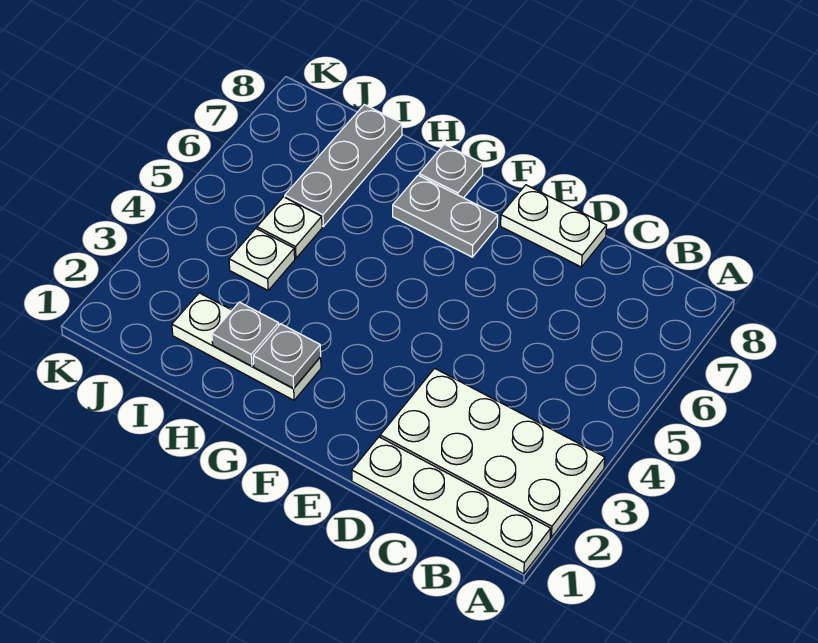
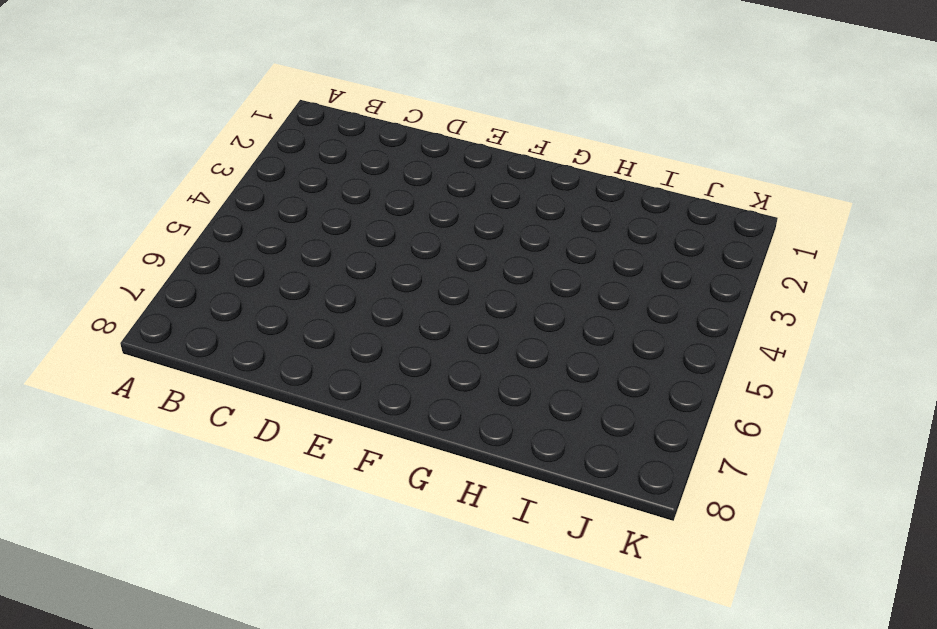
none -> white 1x4 plate [352,437,551,574]
none -> white 2x4 plate [380,368,605,537]

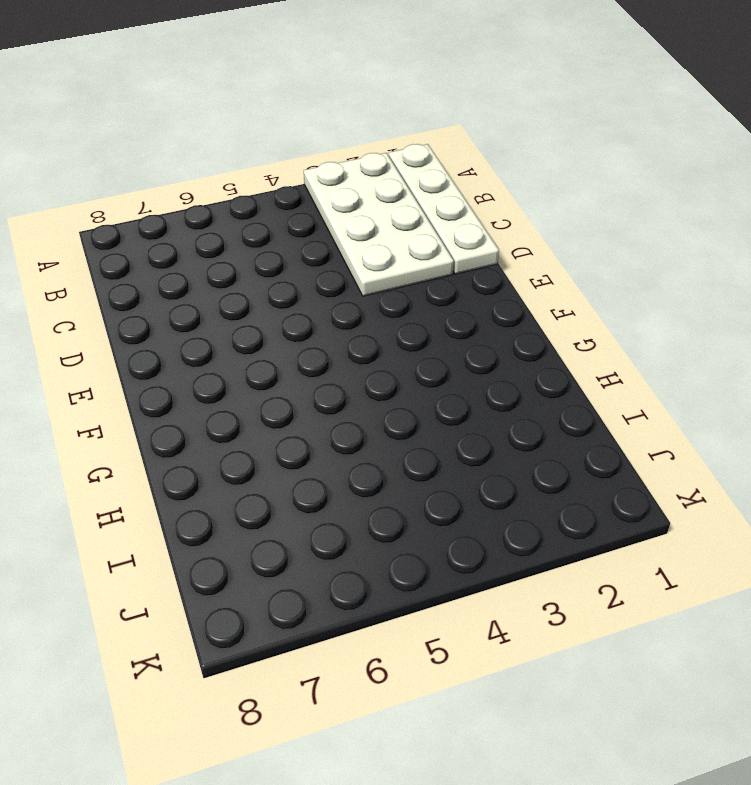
none -> white 1x2 plate [501,185,607,267]
none -> grey 1x2 plate [393,175,498,257]

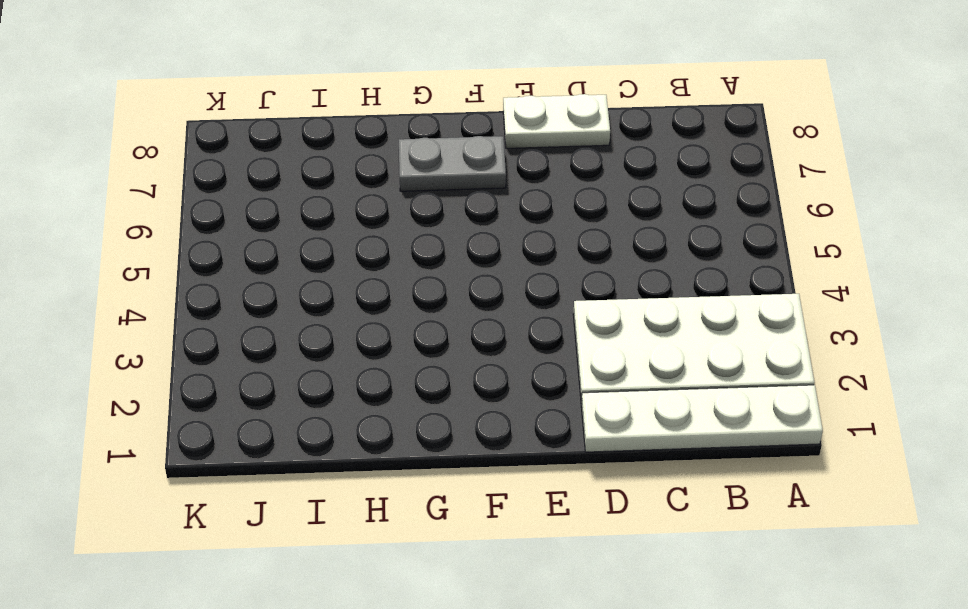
none -> white 1x3 plate [172,293,321,400]
none -> grey 1x1 plate [419,144,483,198]

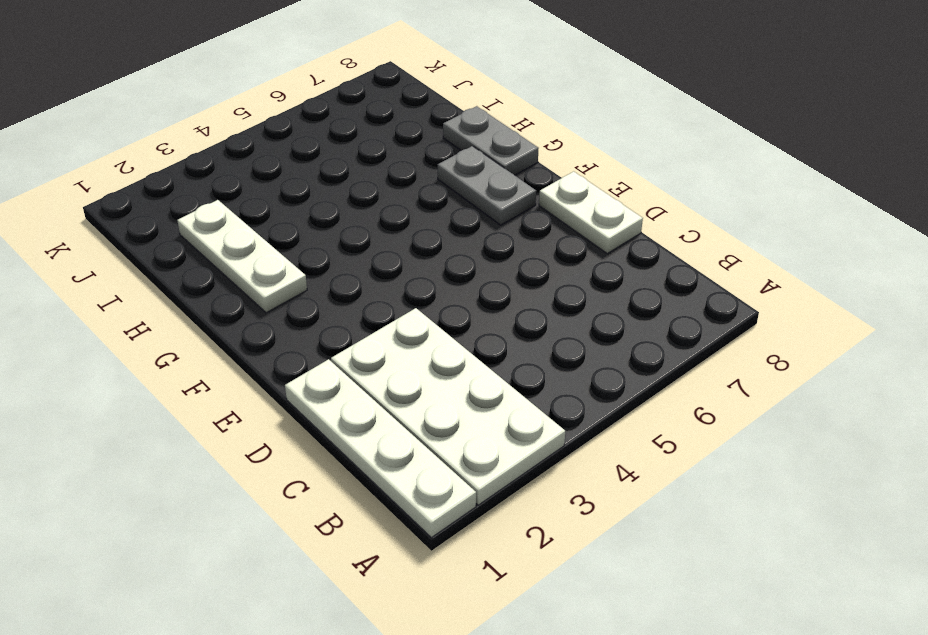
grey 1x2 plate [443,106,539,175] -> grey 1x1 plate [419,144,483,198]
none -> white 1x1 plate [229,229,295,290]
none -> white 1x1 plate [257,197,322,258]

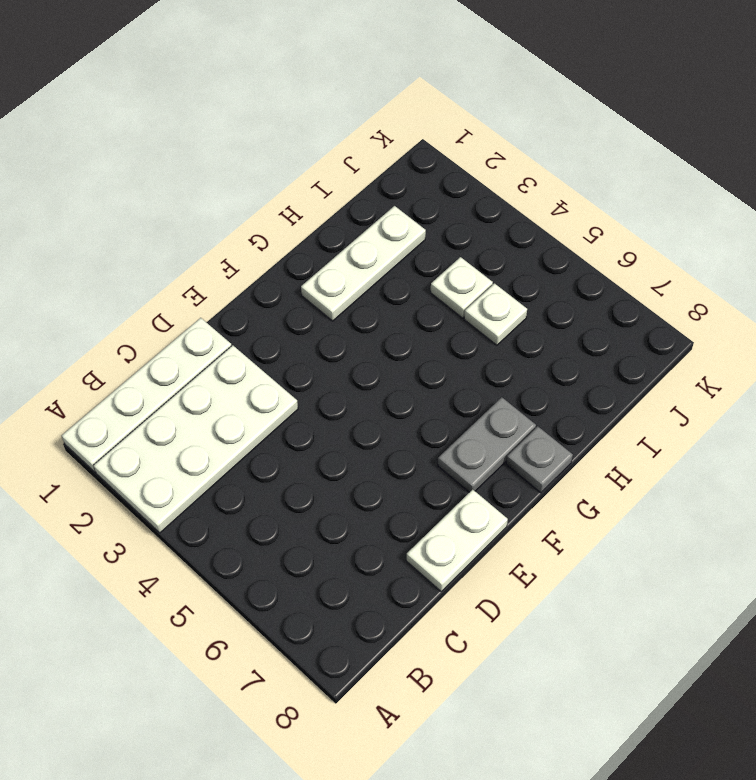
none -> grey 1x3 plate [285,105,402,226]
none -> grey 1x1 plate [253,324,321,389]

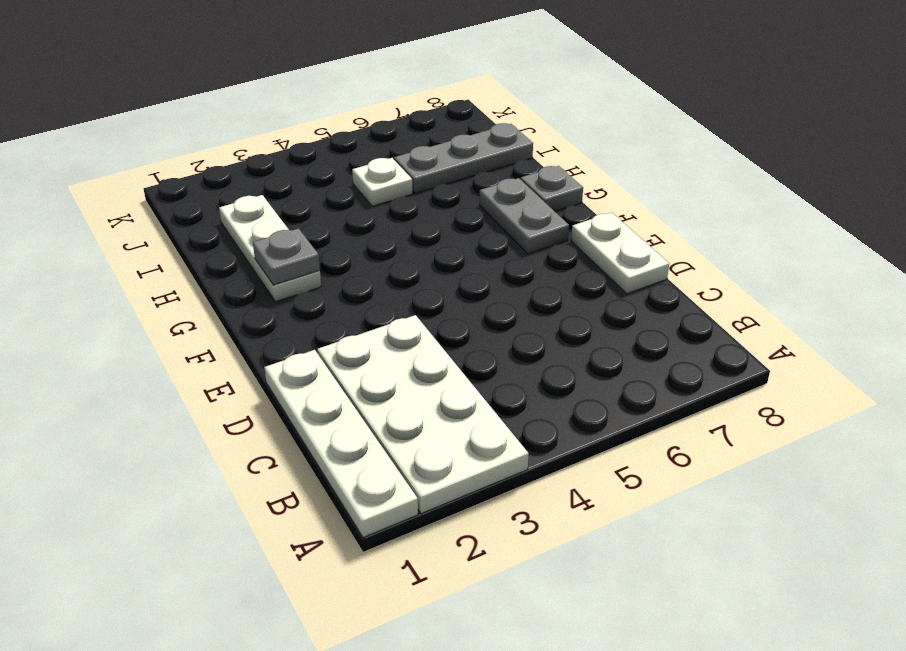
none -> white 1x1 plate [229,229,295,290]
none -> grey 1x1 plate [212,302,279,366]

